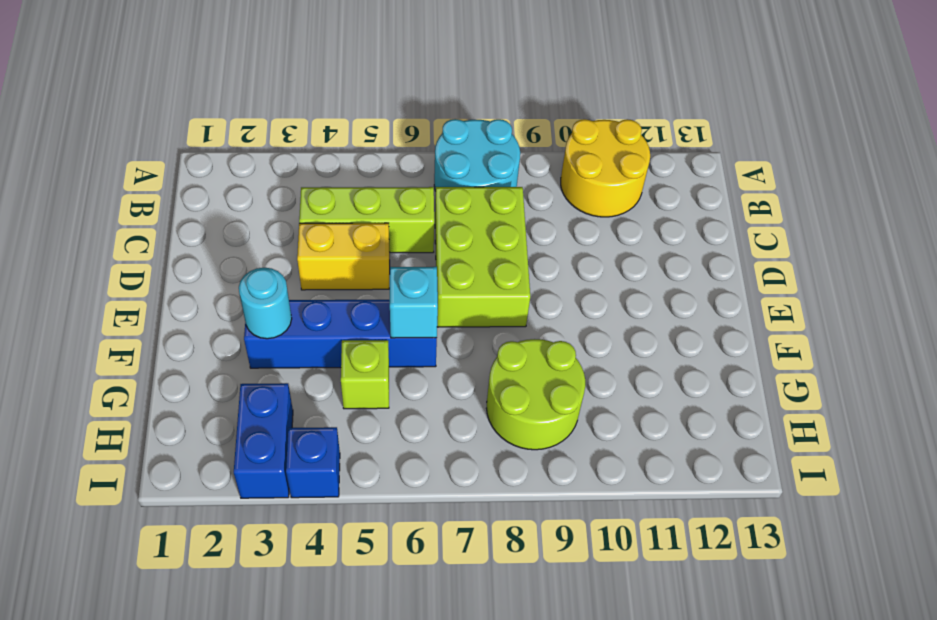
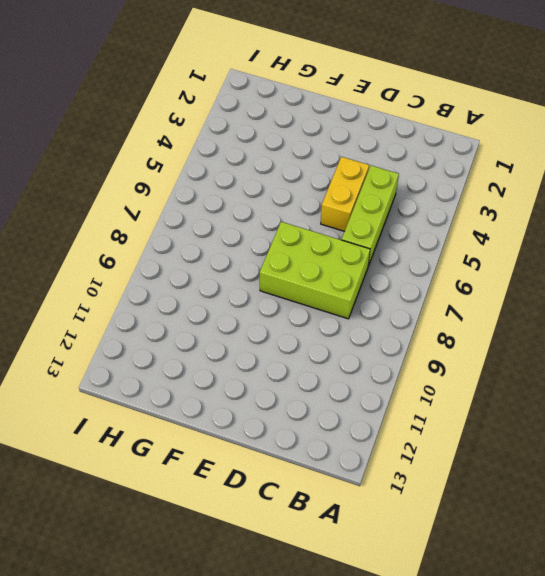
none -> cyan 2x2 round brick [434,119,520,191]
none -> yellow 2x2 round brick [561,119,650,217]
none -> blue 1x4 brick [244,300,437,368]

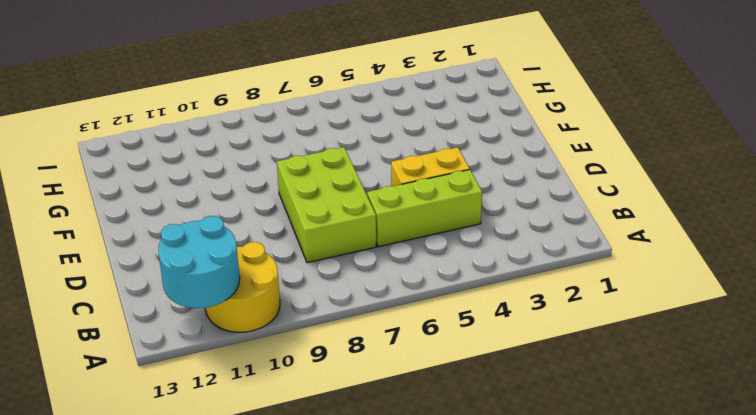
cyan 2x2 round brick [158,216,240,308] -> cyan 2x2 round brick moved to [434,119,520,191]
none -> blue 1x4 brick [244,300,437,368]
none -> lime 1x1 brick [341,340,389,409]
none -> lime 2x2 round brick [486,339,585,450]

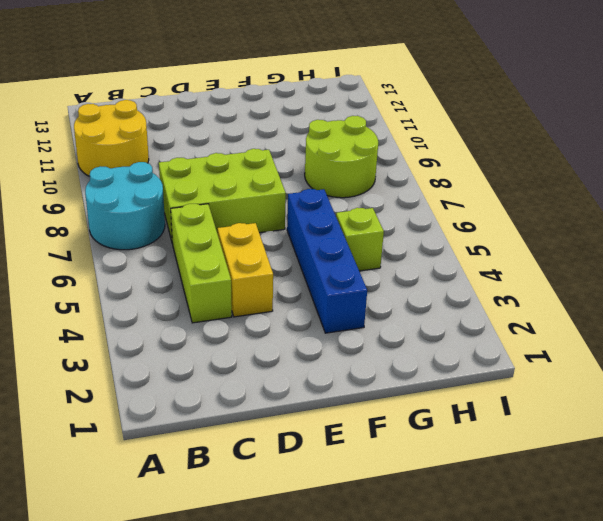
none -> blue 1x2 brick [234,383,293,498]
none -> blue 1x1 brick [286,427,340,498]
none -> cyan 1x1 round brick [239,268,292,339]

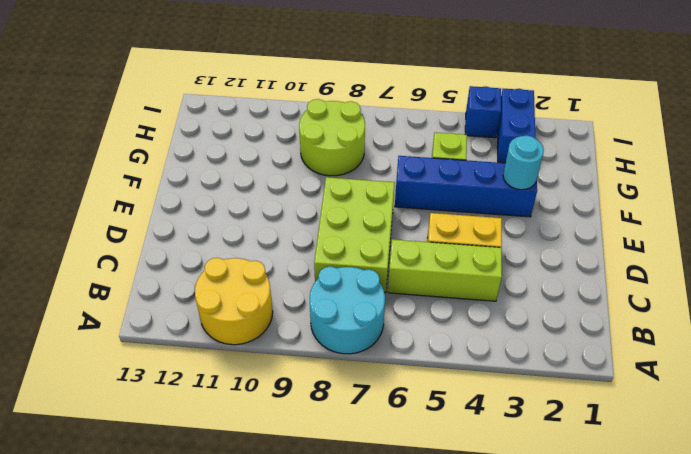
none -> cyan 1x1 brick [390,267,438,338]

